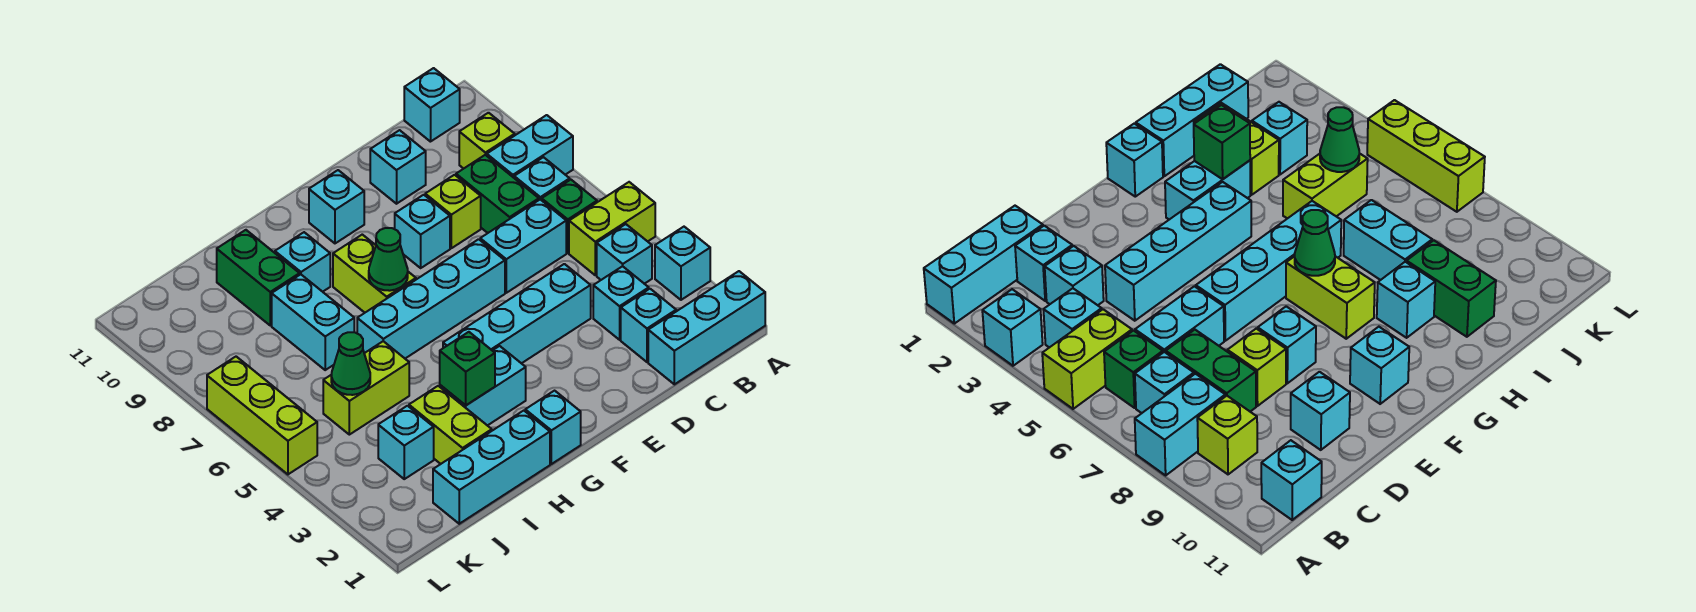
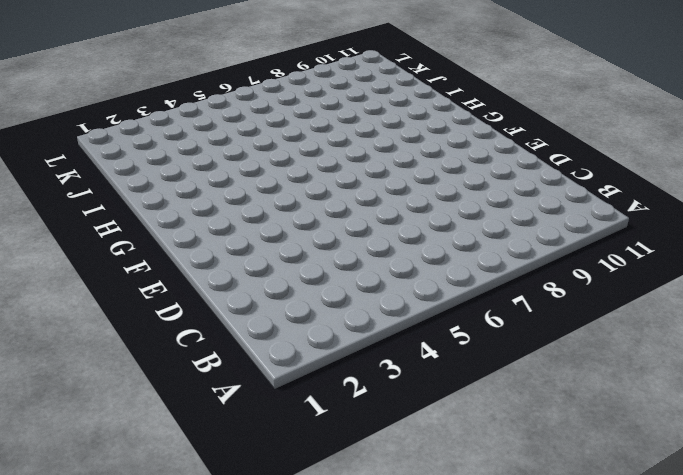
none -> cyan 1x3 brick [648,271,765,384]
none -> cyan 1x1 brick [655,227,710,300]
none -> lime 1x2 brick [569,182,655,275]
none -> cyan 1x2 brick [487,115,573,178]

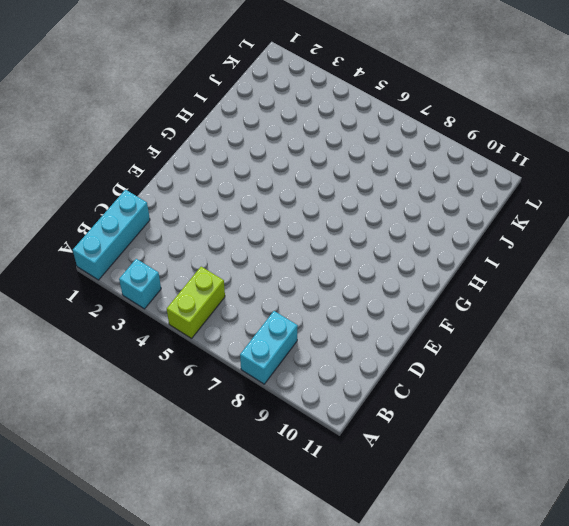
none -> cyan 1x1 brick [597,224,652,284]
none -> green 1x1 brick [542,180,597,253]
none -> cyan 1x1 brick [514,157,570,200]
none -> lime 1x1 brick [459,113,515,169]

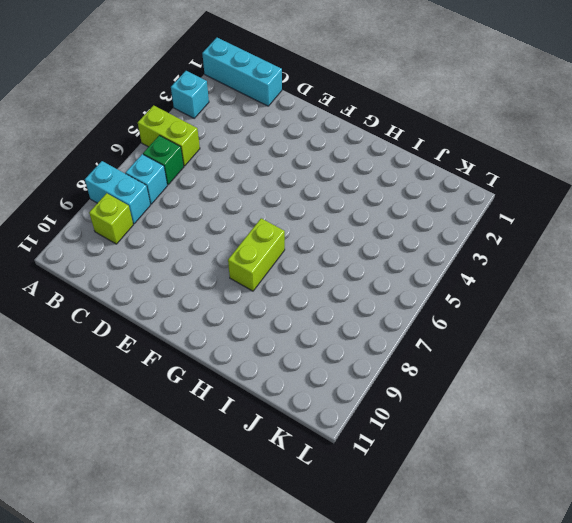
none -> cyan 1x1 brick [597,224,652,284]
none -> cyan 1x1 brick [404,68,460,142]
none -> cyan 1x1 brick [621,289,676,362]
none -> cyan 1x1 brick [593,266,649,340]

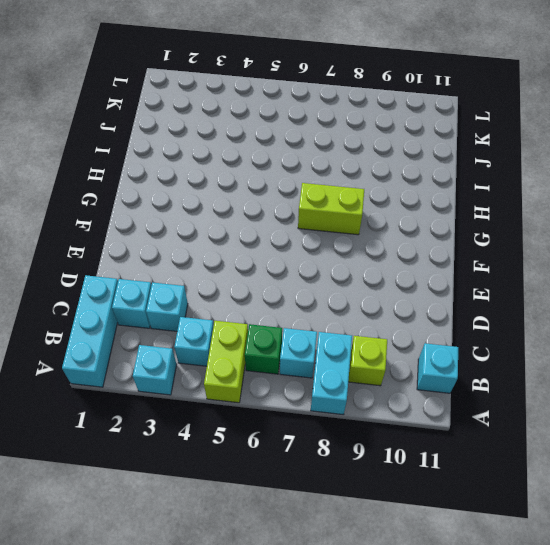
none -> cyan 1x2 brick [480,200,566,293]
none -> green 1x2 brick [456,155,539,233]
none -> cyan 1x4 brick [443,264,591,363]
none -> lime 1x1 brick [425,175,481,248]

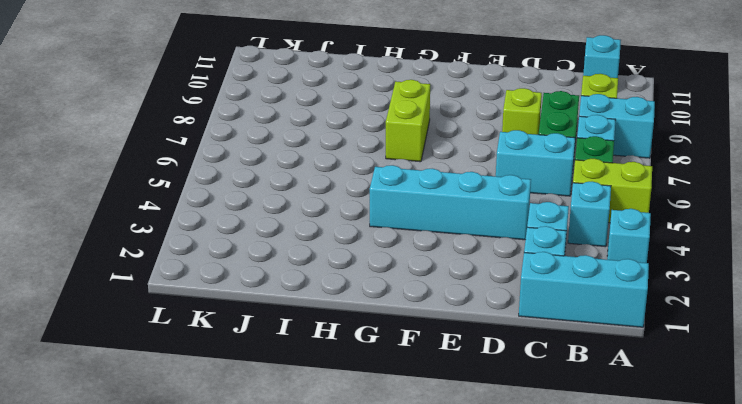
none -> cyan 1x1 brick [370,130,426,204]
none -> cyan 1x4 brick [357,239,505,358]
none -> cyan 1x1 brick [395,195,450,268]
none -> cyan 1x1 brick [309,170,364,243]

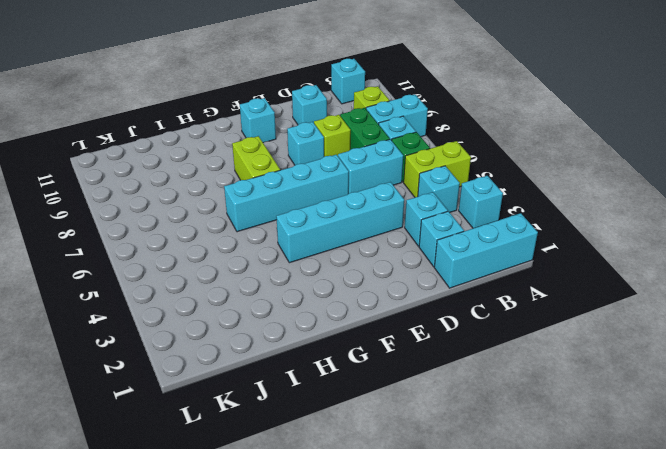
none -> cyan 1x1 brick [525,391,581,464]
none -> cyan 1x2 brick [440,346,526,426]
none -> cyan 1x3 brick [433,411,550,524]
none -> cyan 1x1 brick [275,232,330,292]

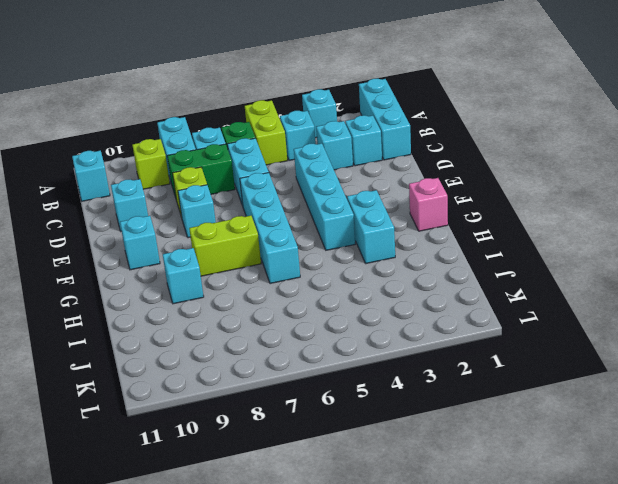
pink 1x1 brick [409,178,448,231] -> cyan 1x1 brick [525,391,581,464]
none -> cyan 1x3 brick [433,411,550,524]
none -> lime 1x2 brick [409,386,492,464]
none -> lime 1x2 brick [323,341,409,435]
none -> cyan 1x2 brick [272,274,354,370]

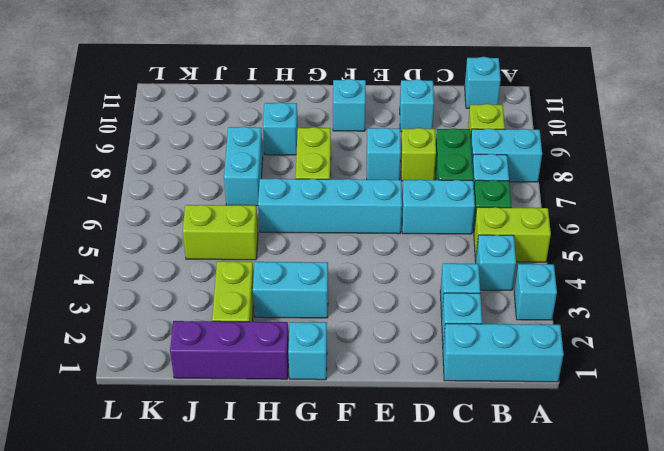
purple 1x3 brick [170,321,289,379] -> cyan 1x3 brick [433,411,550,524]
none -> cyan 1x4 brick [443,264,591,363]
none -> green 1x2 brick [217,230,300,325]
none -> cyan 1x1 brick [378,406,434,479]
none -> lime 1x3 brick [207,357,317,474]

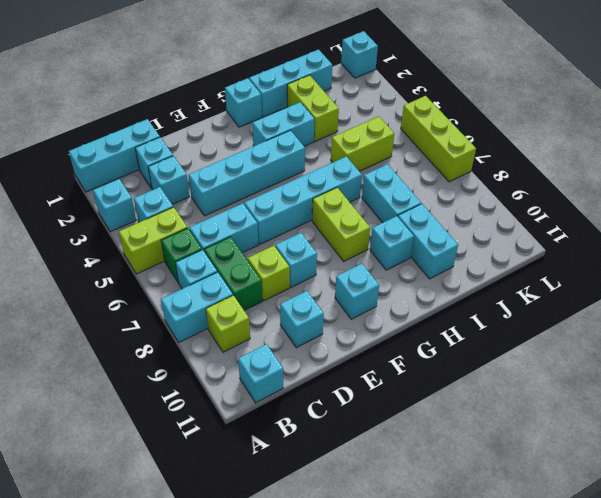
cyan 1x2 brick [398,204,458,279] -> green 1x2 brick [217,230,300,325]
cyan 1x1 brick [341,31,378,78] -> cyan 1x1 brick moved to [378,406,434,479]
none -> green 1x1 cone [369,228,408,291]
none -> green 1x1 brick [440,332,495,405]
none -> green 1x1 cone [331,332,370,395]

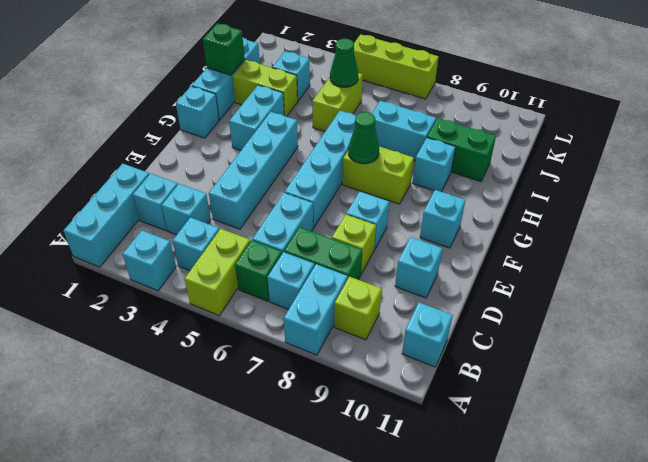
green 1x1 brick [203,23,245,75] -> green 1x1 brick moved to [440,332,495,405]

